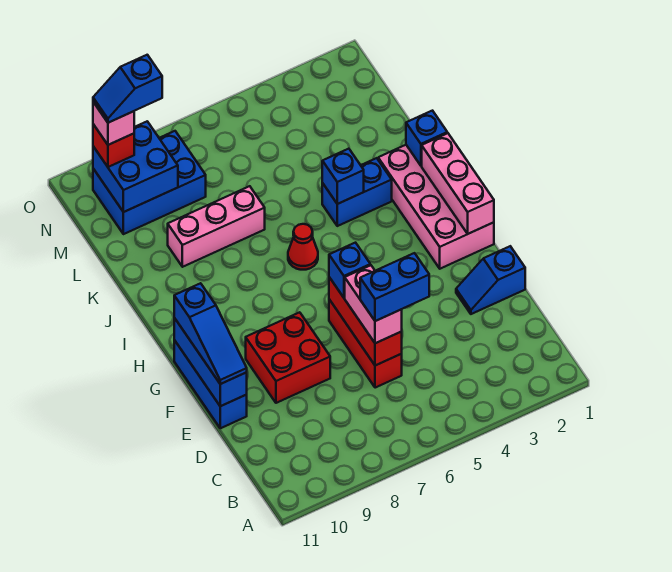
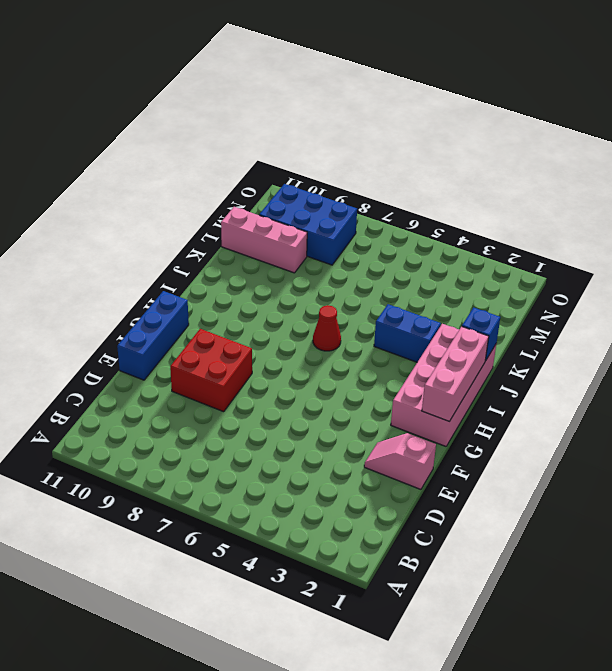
pink 1x2 slope [364,433,436,489] -> blue 1x2 slope [456,246,525,314]
pink 1x3 brick [221,207,307,273] -> pink 1x3 brick moved to [168,186,265,267]
none -> red 1x3 brick [329,299,402,388]
none -> red 1x3 brick [329,277,402,366]
none -> blue 1x3 brick [174,318,247,406]

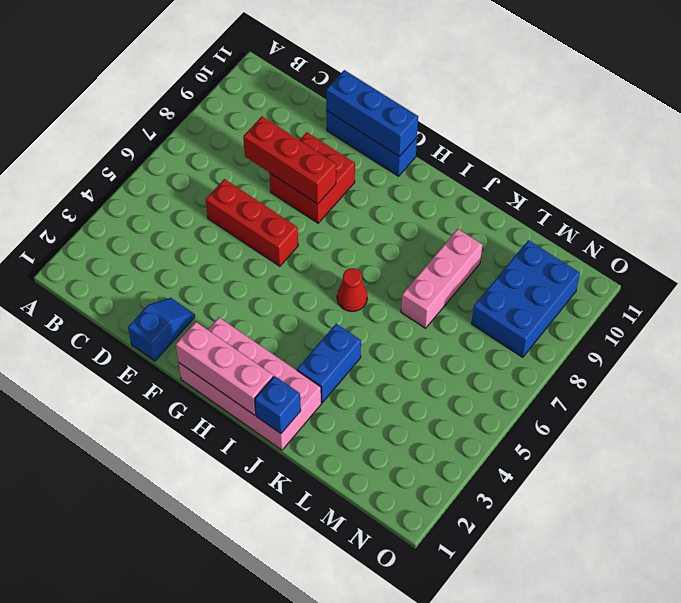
red 1x3 brick [243,116,336,204] -> red 1x3 brick moved to [329,277,402,366]
none -> blue 1x1 brick [322,149,364,204]
none -> blue 2x2 brick [93,121,178,212]
none -> pink 1x2 brick [345,265,402,343]

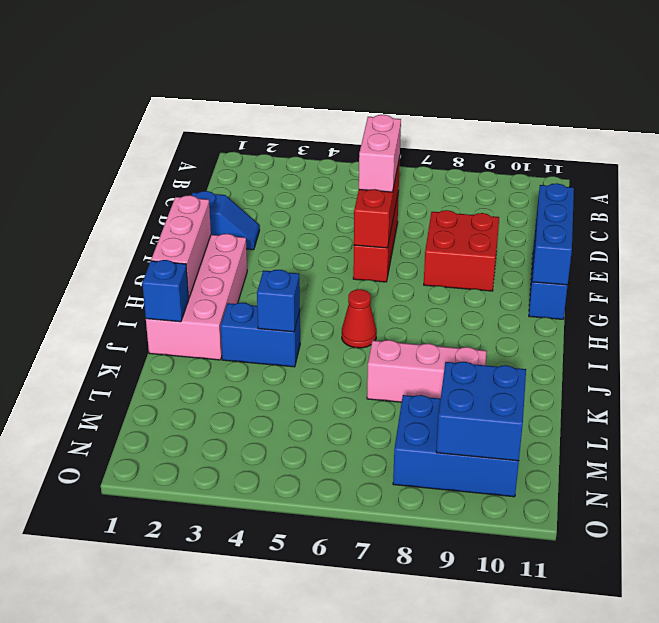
none -> blue 1x3 slope [174,283,247,384]
none -> blue 1x1 brick [329,243,370,298]
none -> red 1x1 brick [93,124,134,167]

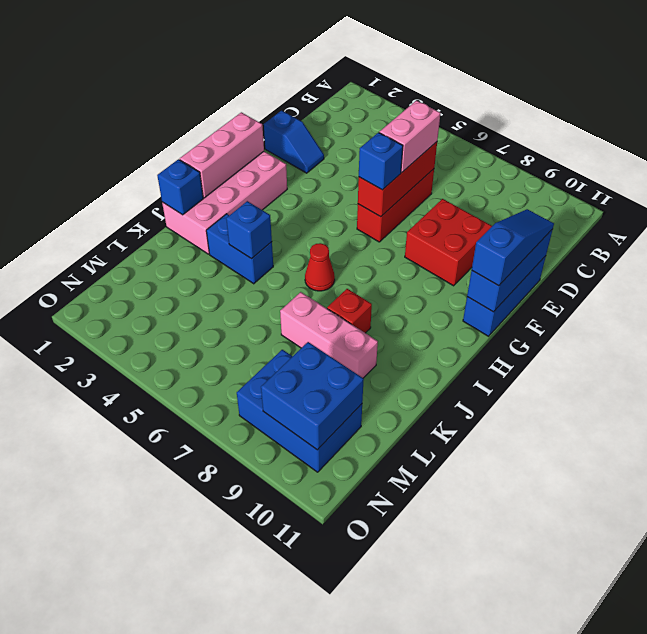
red 1x1 brick [327,289,372,333] -> red 1x1 brick moved to [93,124,134,167]
none -> blue 1x2 brick [360,253,429,321]
none -> pink 1x1 brick [93,102,134,145]
none -> blue 1x2 slope [93,55,162,123]

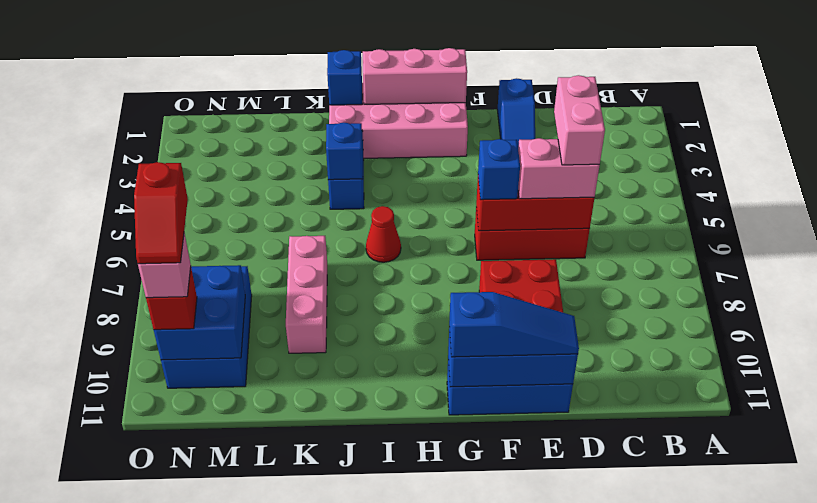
pink 1x2 brick [554,75,605,165] -> blue 1x2 brick [360,253,429,321]
red 1x2 slope [134,162,188,264] -> blue 1x2 slope [93,55,162,123]

